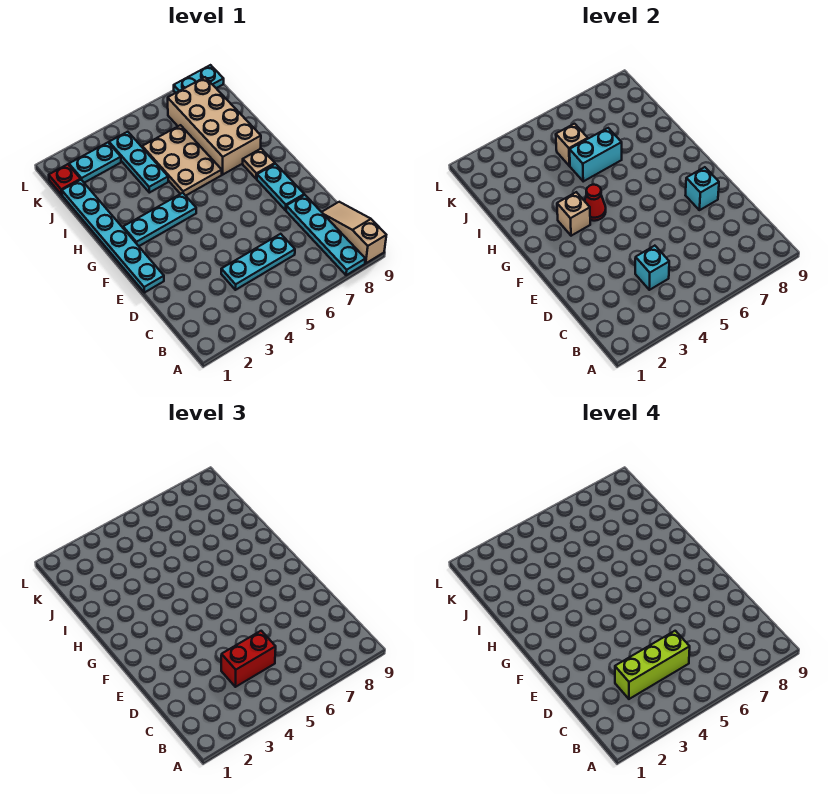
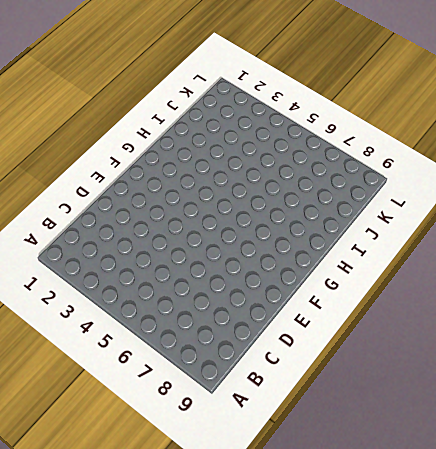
none -> cyan 1x4 plate [286,195,365,275]
none -> tan 1x3 slope [322,202,386,263]
none -> cyan 1x3 plate [221,234,295,290]

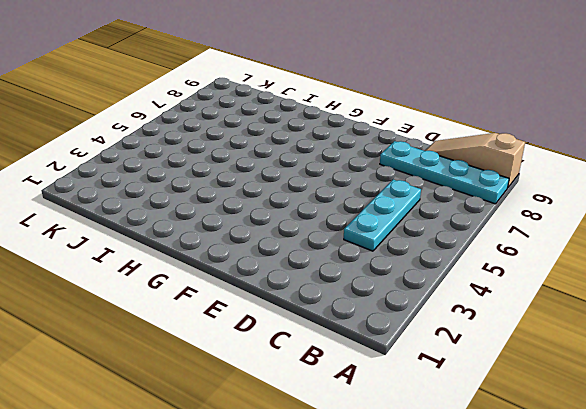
none -> cyan 1x6 plate [62,180,164,293]
none -> cyan 1x2 plate [257,164,304,210]
none -> cyan 1x3 plate [123,193,196,246]

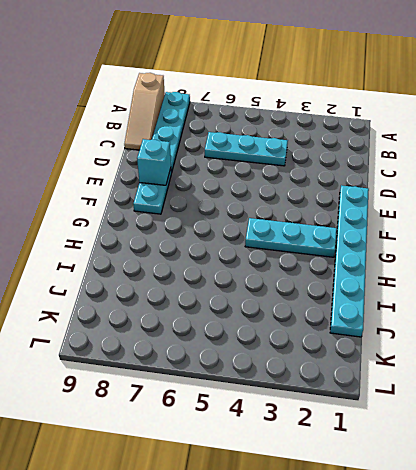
none -> tan 1x1 plate [243,149,275,179]
none -> tan 2x3 plate [142,125,222,196]
none -> tan 2x4 brick [168,77,261,174]

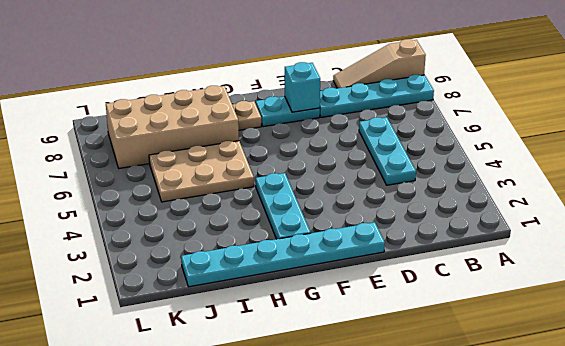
none -> cyan 1x3 plate [109,132,168,193]
none -> red 1x1 plate [49,164,81,195]
none -> cyan 1x2 plate [69,143,121,183]

